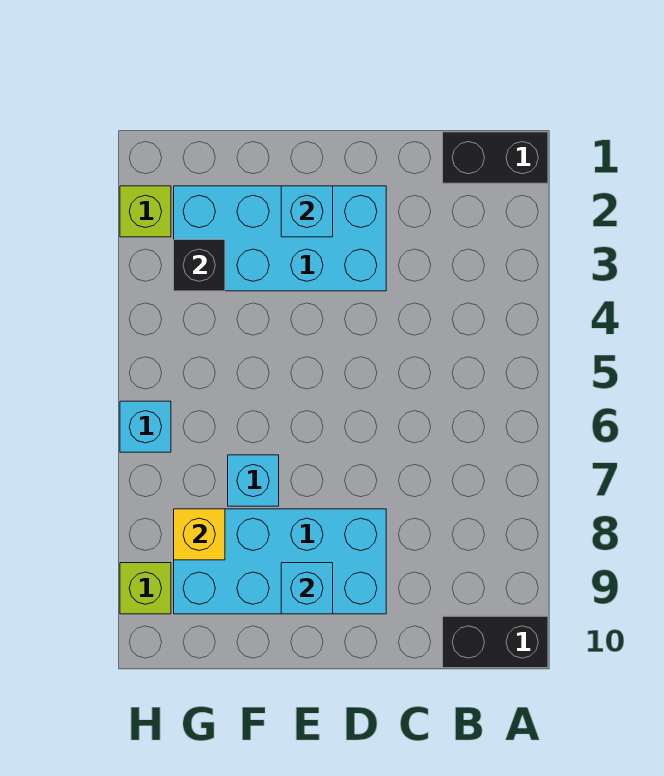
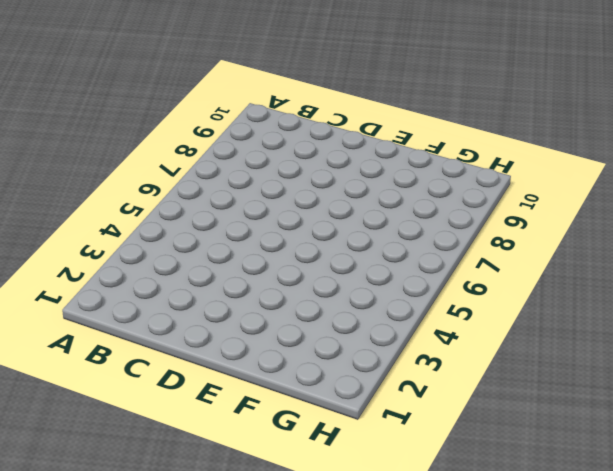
none -> black 1x2 brick [443,132,548,183]
none -> black 1x2 brick [443,616,548,668]
none -> cyan 2x4 brick [174,186,386,291]

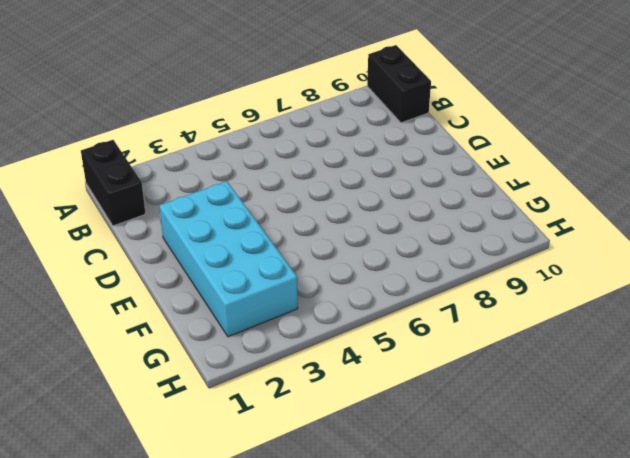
none -> cyan 2x4 brick [174,509,386,614]
none -> cyan 1x1 brick [228,455,279,506]
none -> lime 1x1 brick [120,186,171,237]

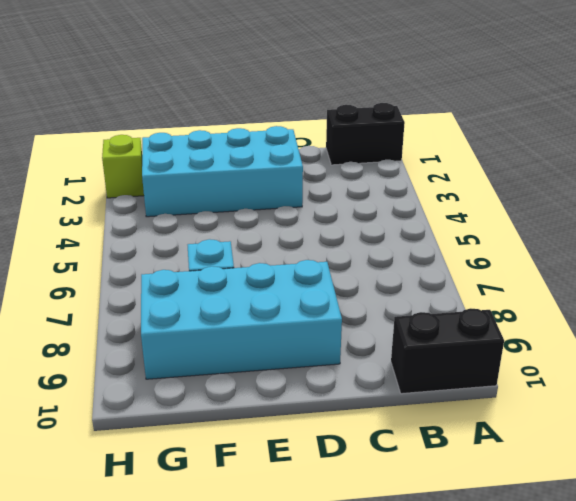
none -> cyan 1x1 brick [120,401,171,452]
none -> lime 1x1 brick [120,563,171,614]
none -> cyan 1x1 brick [281,186,333,237]

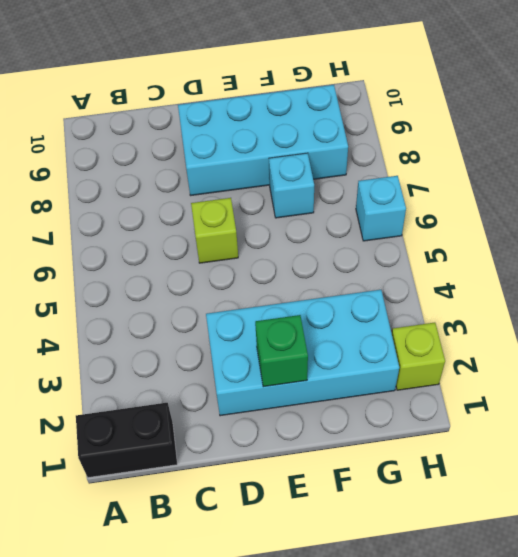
lime 1x1 brick [191,198,238,263] -> lime 1x1 brick moved to [120,563,171,614]
green 1x1 brick [255,315,308,387] -> cyan 1x1 brick [281,186,333,237]
none -> black 1x2 brick [443,616,548,668]
none -> cyan 1x1 brick [281,563,333,614]
none -> black 1x1 brick [174,240,225,291]

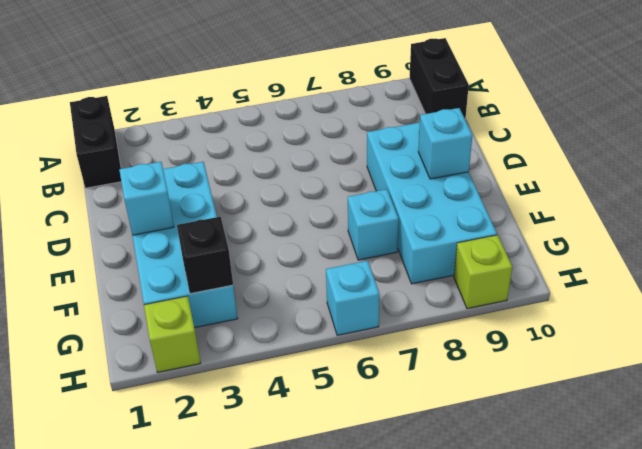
none -> yellow 1x1 brick [174,509,225,560]

